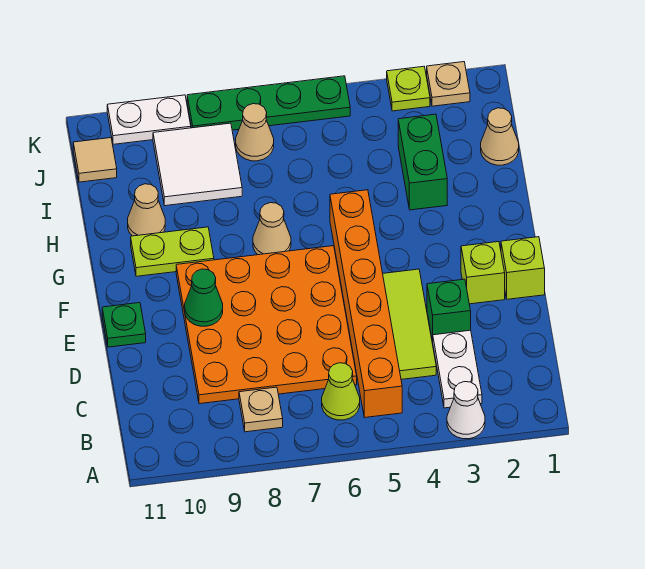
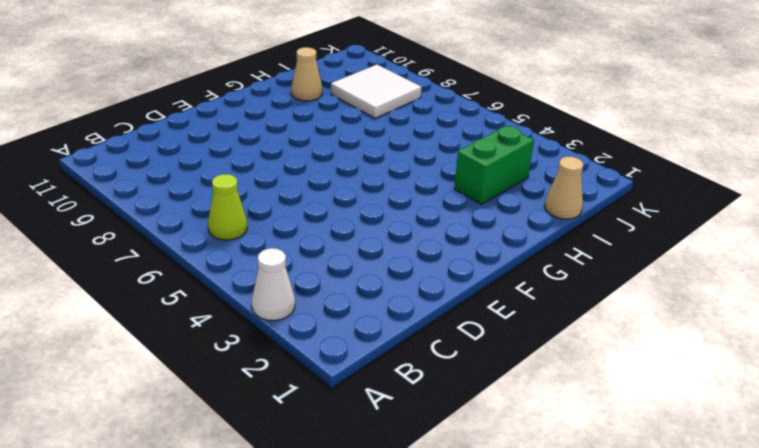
none -> white 1x2 plate [433,330,482,408]
none -> orange 1x6 brick [330,190,402,417]
none -> tan 1x1 plate [239,387,283,432]

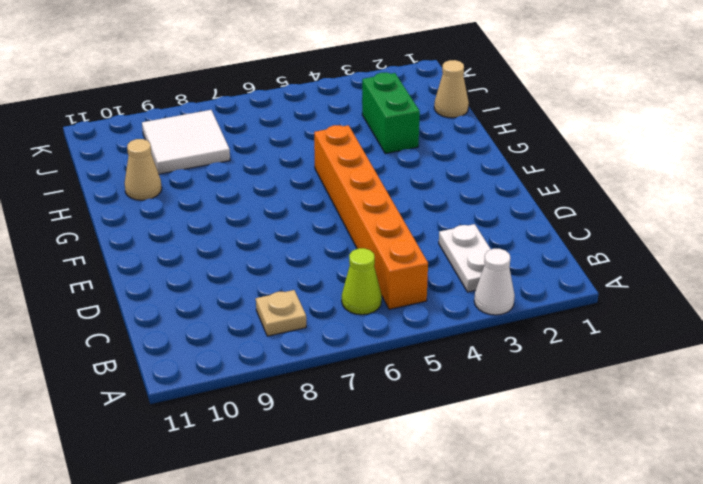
none -> lime 1x3 tile [383,269,436,379]
none -> orange 4x4 plate [176,246,357,404]
none -> green 1x1 brick [427,279,471,342]

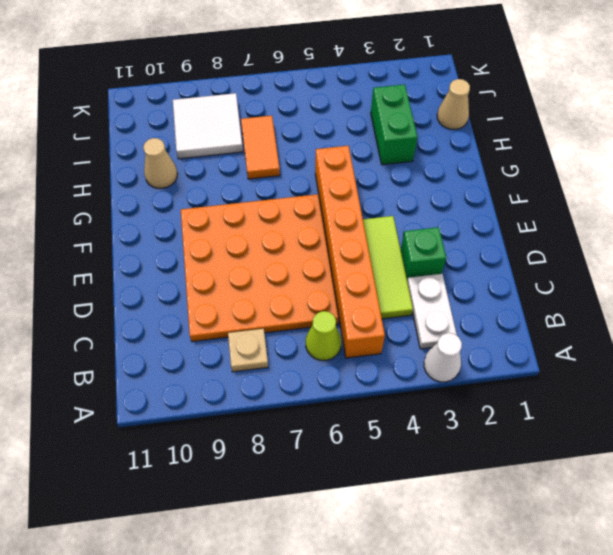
orange 1x2 tile [241,116,280,179] -> none
none -> lime 1x1 brick [501,237,545,299]
none -> lime 1x1 brick [461,242,505,304]
none -> green 1x1 plate [102,303,146,347]

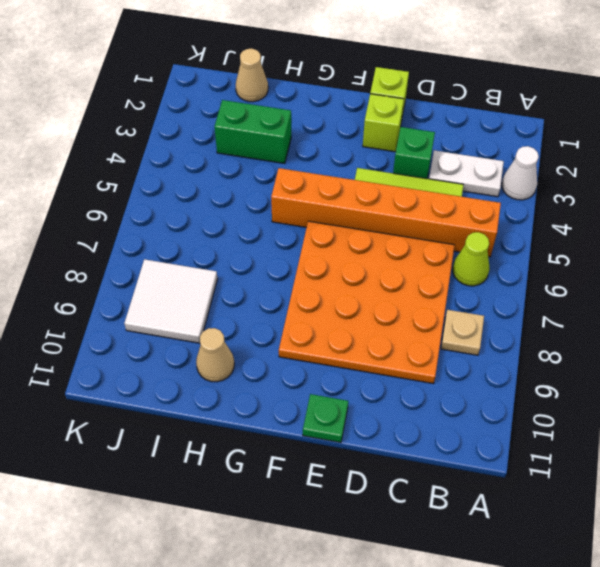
none -> tan 1x1 cone [253,203,291,255]
none -> lime 1x2 plate [131,227,214,276]
none -> tan 1x1 cone [236,104,274,161]

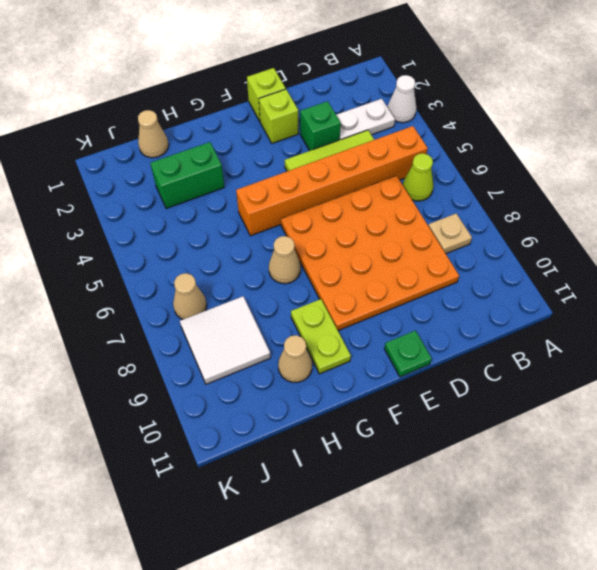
none -> tan 1x1 tile [73,138,117,182]
none -> tan 1x1 plate [427,62,470,106]
none -> lime 1x1 plate [387,66,430,111]

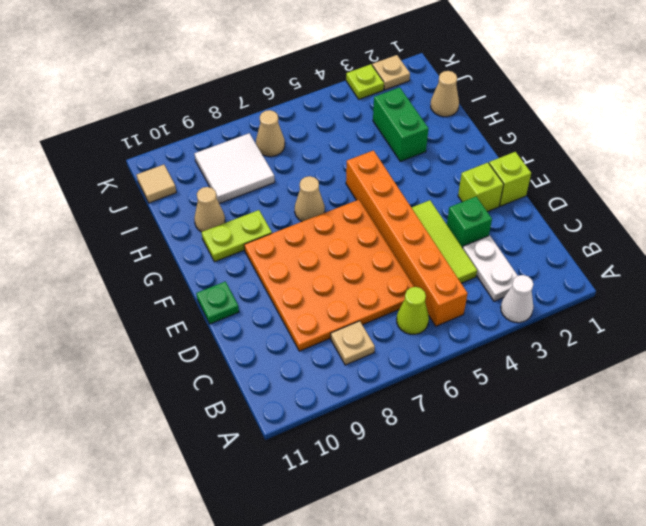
none -> green 1x4 plate [187,76,350,130]
none -> white 1x2 plate [107,95,191,144]
none -> green 1x1 cone [185,269,223,326]

